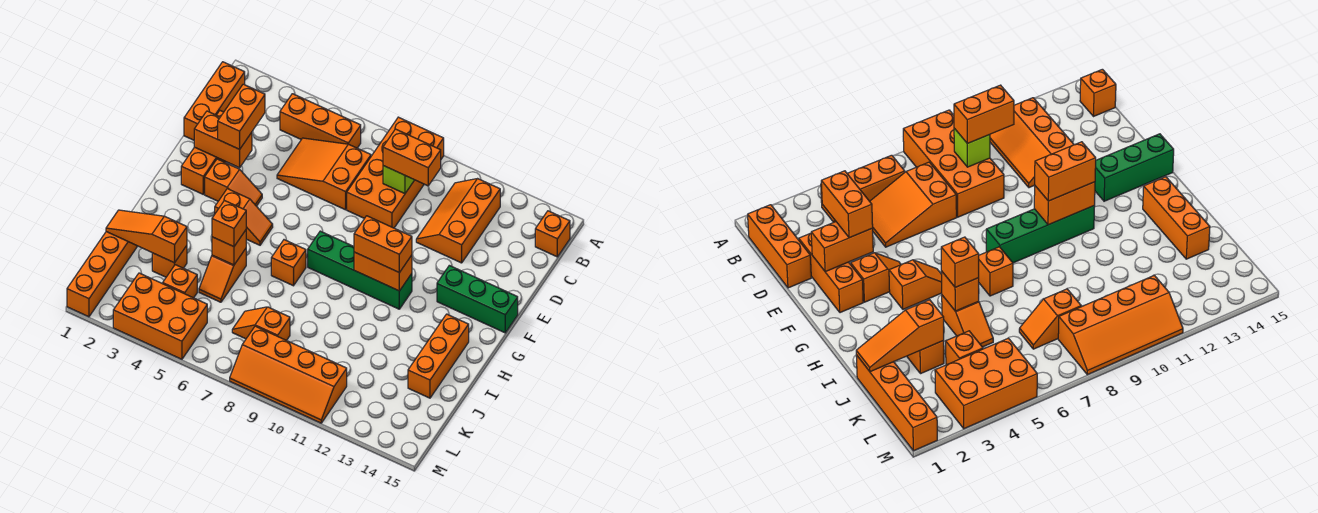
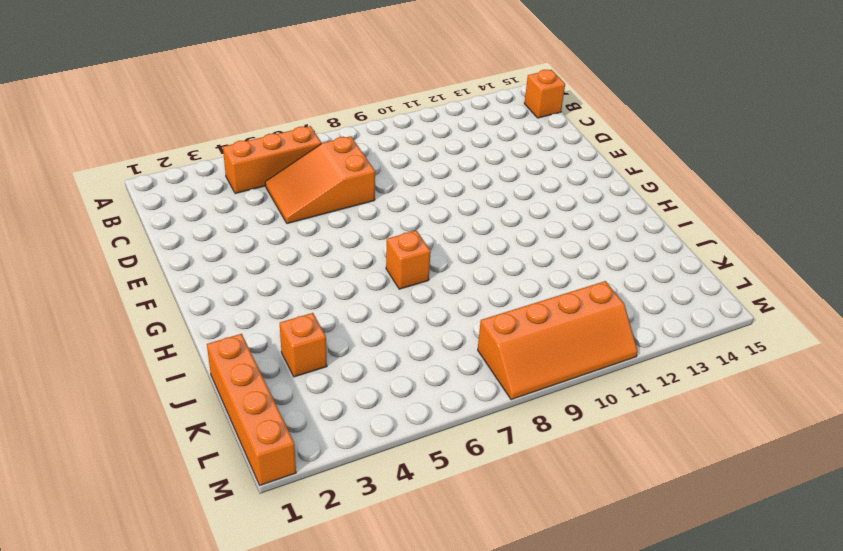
none -> orange 2x4 brick [347,117,444,228]
none -> orange 1x3 brick [184,62,245,140]
none -> orange 2x3 slope [416,179,500,263]

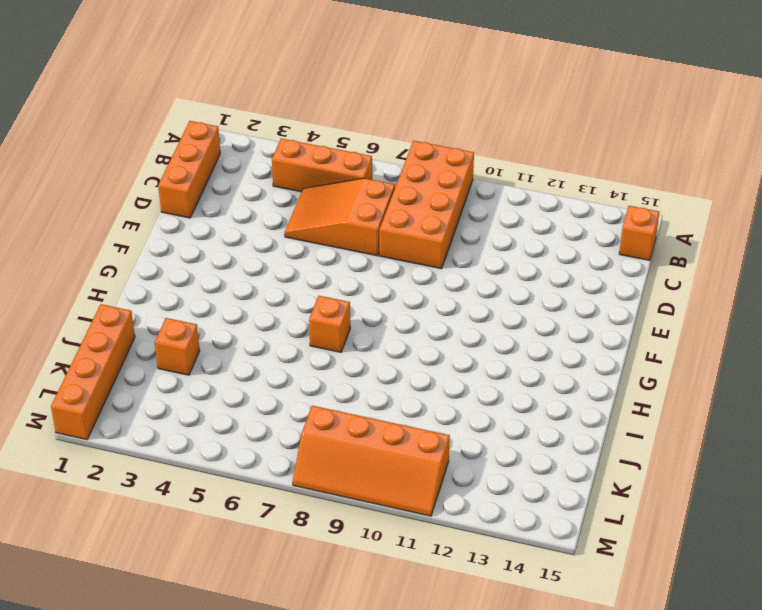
none -> orange 2x3 slope [416,179,500,263]
none -> orange 1x3 brick [181,111,226,194]
none -> orange 1x2 slope [205,159,262,206]

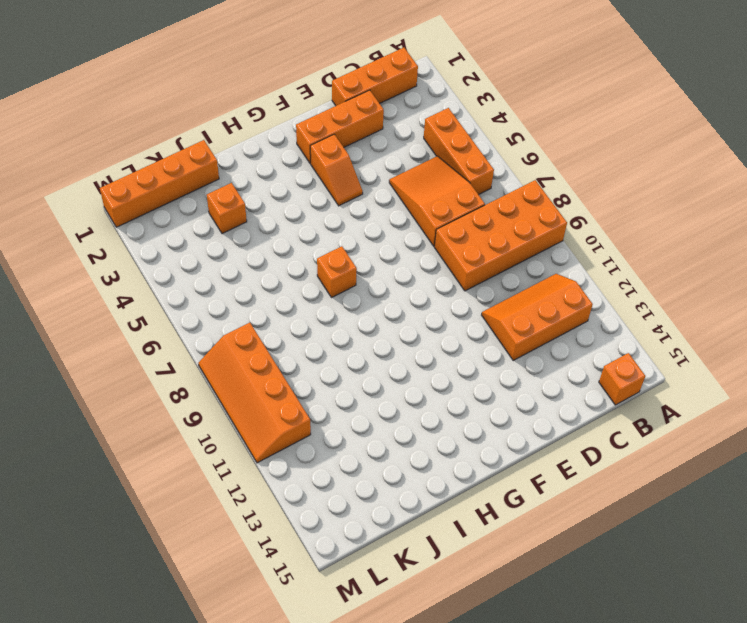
none -> green 1x3 brick [437,265,518,333]
none -> orange 1x2 slope [215,189,273,245]
none -> green 1x4 brick [308,231,412,309]

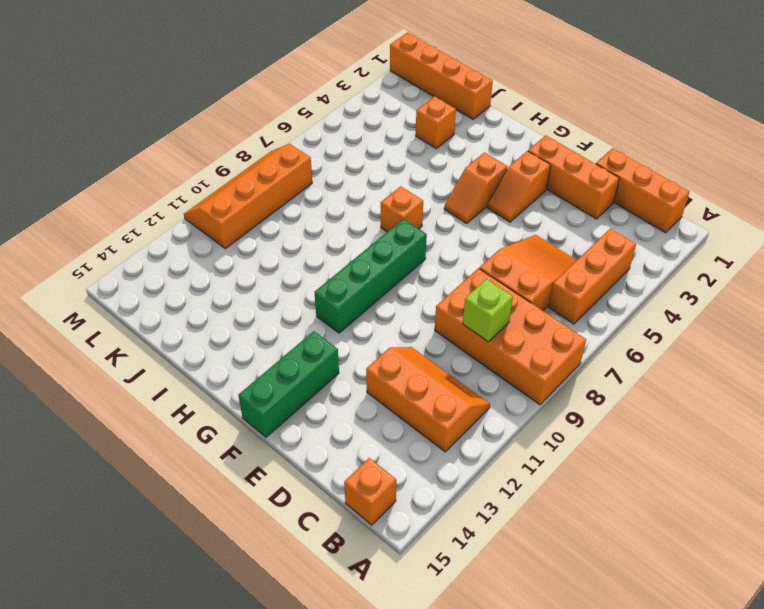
none -> orange 1x3 brick [408,314,469,398]
none -> orange 1x2 slope [199,249,246,302]
none -> orange 1x1 brick [163,265,197,298]

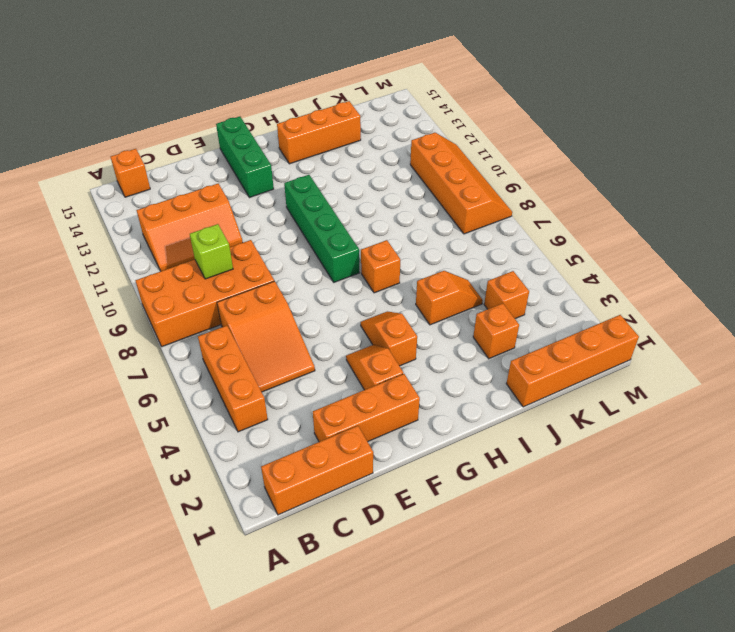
none -> orange 1x2 slope [232,307,290,341]
none -> orange 2x3 brick [113,273,207,359]
none -> orange 1x2 brick [194,111,252,168]

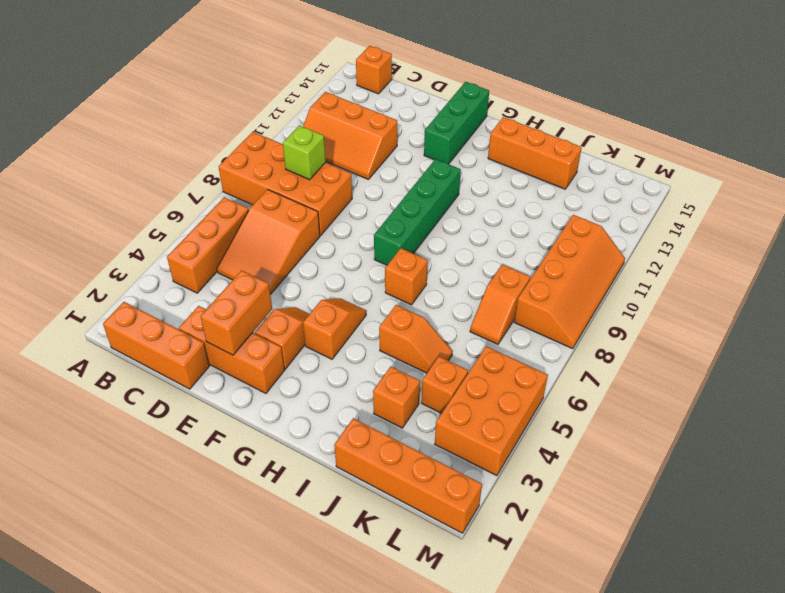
none -> orange 1x2 brick [354,252,412,291]
none -> orange 1x1 brick [212,230,246,265]
none -> orange 1x3 slope [106,210,187,263]

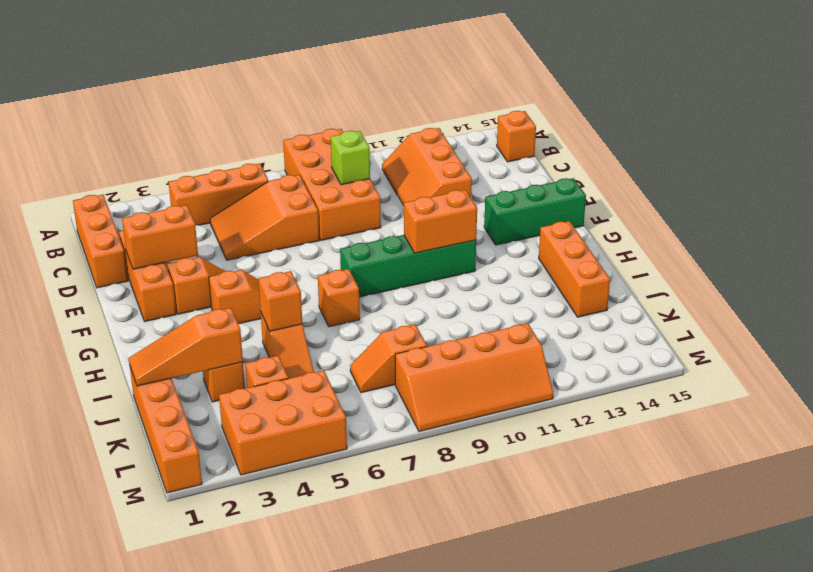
none -> orange 1x2 brick [383,129,441,186]
none -> orange 1x2 brick [218,84,265,149]
none -> orange 1x2 brick [354,216,412,273]

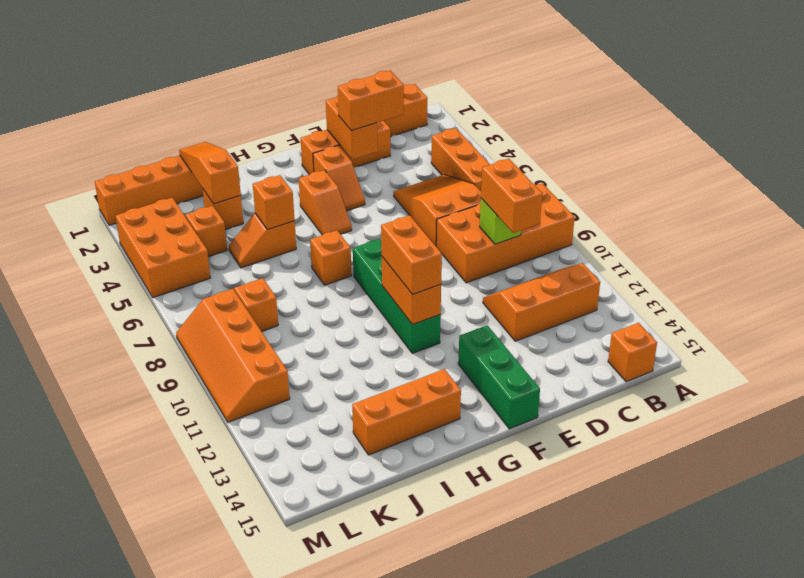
none -> orange 1x1 brick [212,200,246,247]

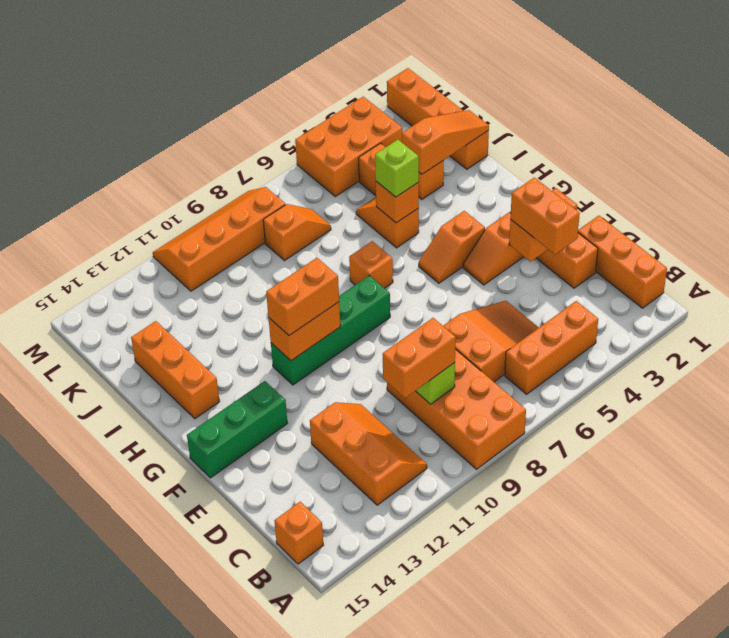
lime 1x1 brick [375,140,419,197] -> orange 1x1 brick [212,200,246,247]

